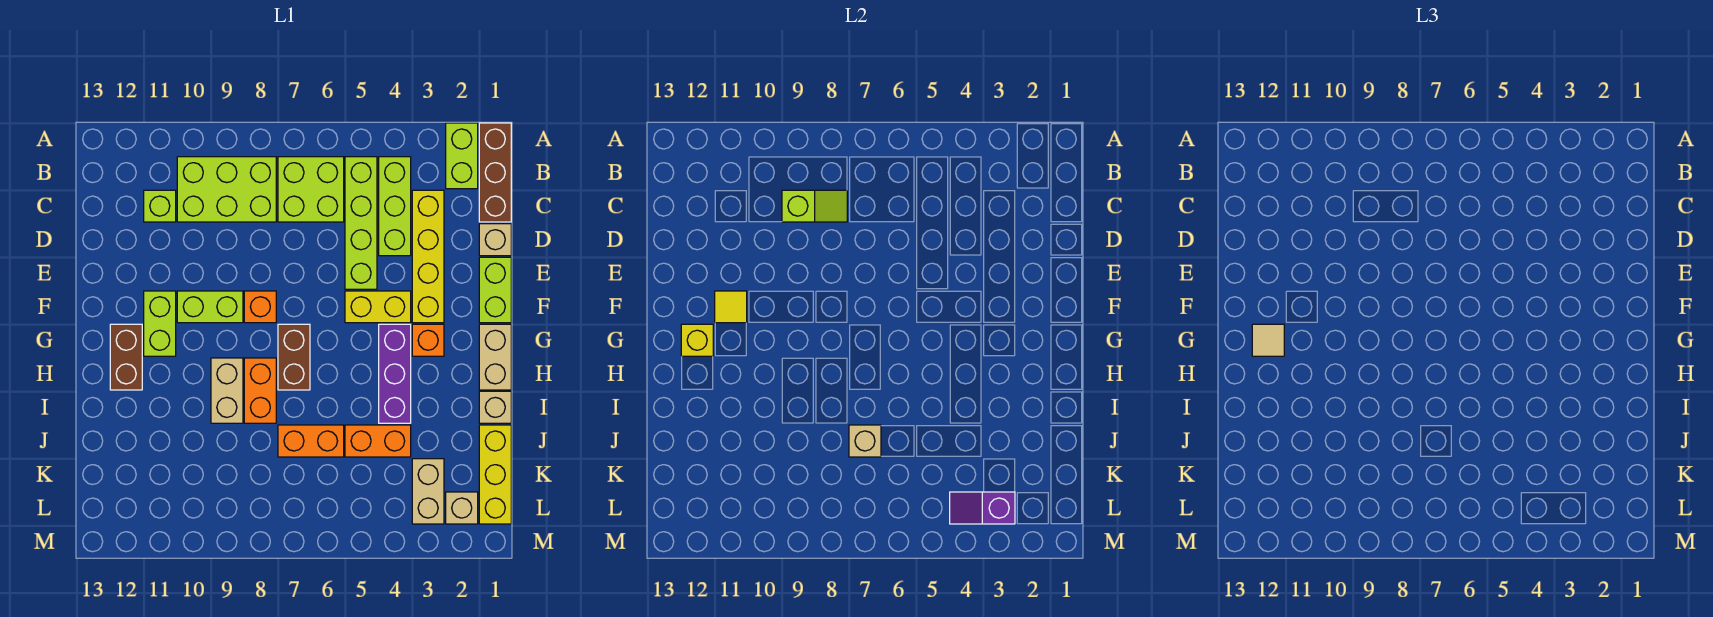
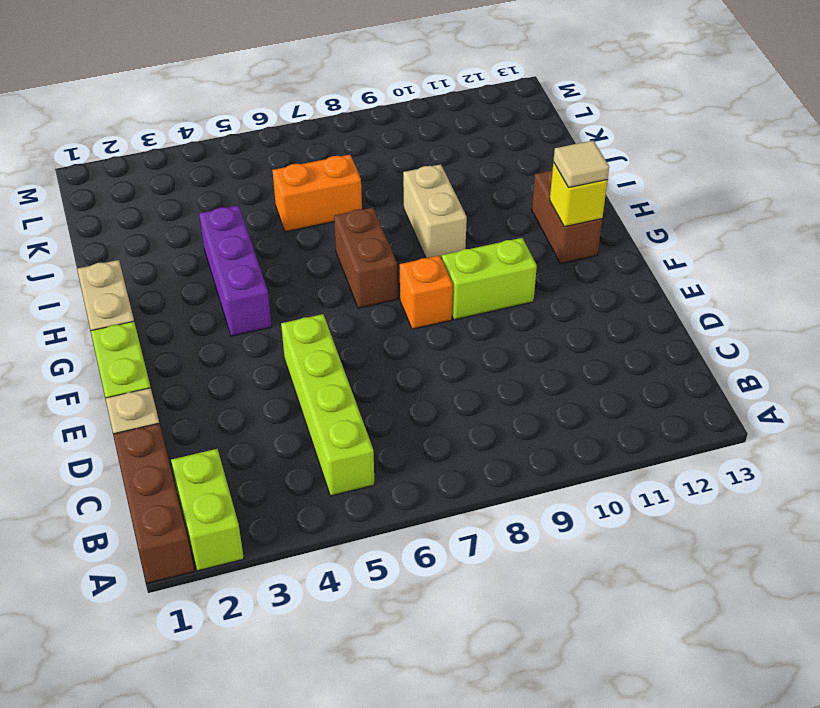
none -> lime 1x3 brick [379,157,411,256]
none -> lime 2x2 brick [278,157,344,222]
none -> lime 2x3 brick [177,157,276,222]
none -> yellow 1x4 brick [412,190,444,323]

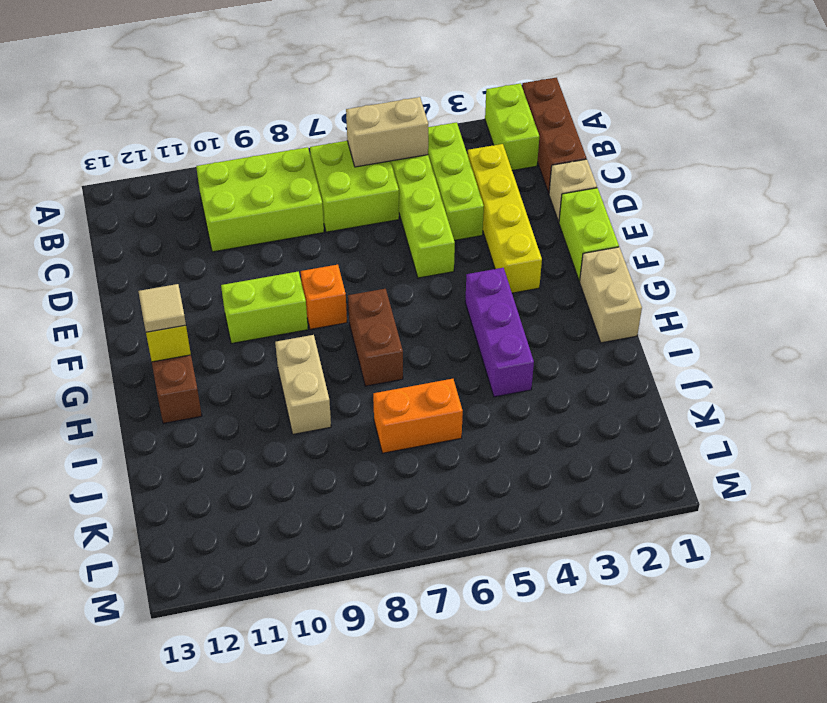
tan 1x2 brick [346,97,428,167] -> tan 1x2 brick turned to [412,459,444,524]
none -> lime 1x1 brick [144,190,176,222]
none -> yellow 1x2 brick [345,291,411,323]
none -> lime 1x2 brick [144,291,176,356]
none -> orange 1x1 brick [412,324,444,356]

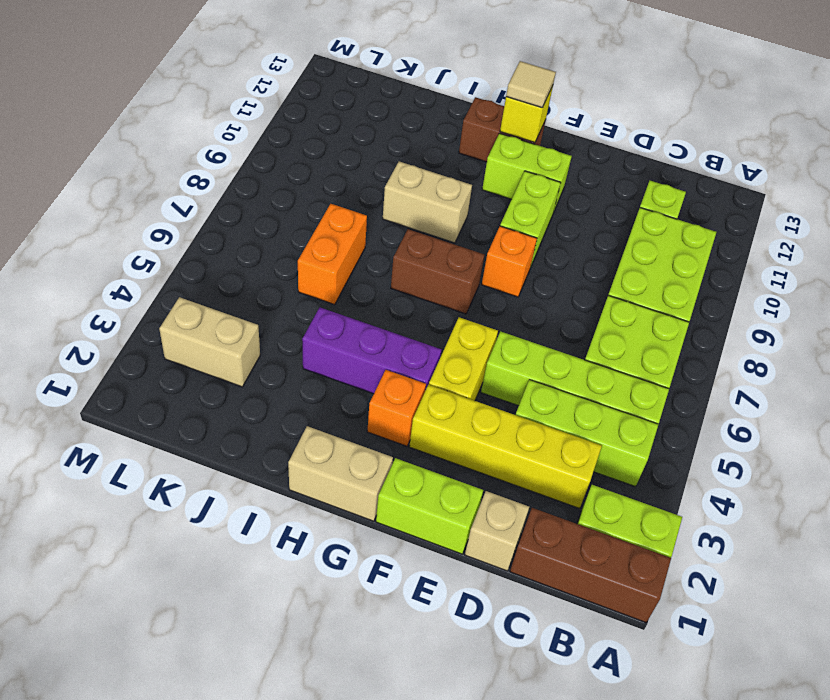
none -> orange 1x2 brick [244,358,276,423]
none -> tan 1x1 brick [479,391,511,423]
none -> yellow 1x3 brick [479,425,511,524]
none -> orange 1x2 brick [345,425,411,457]

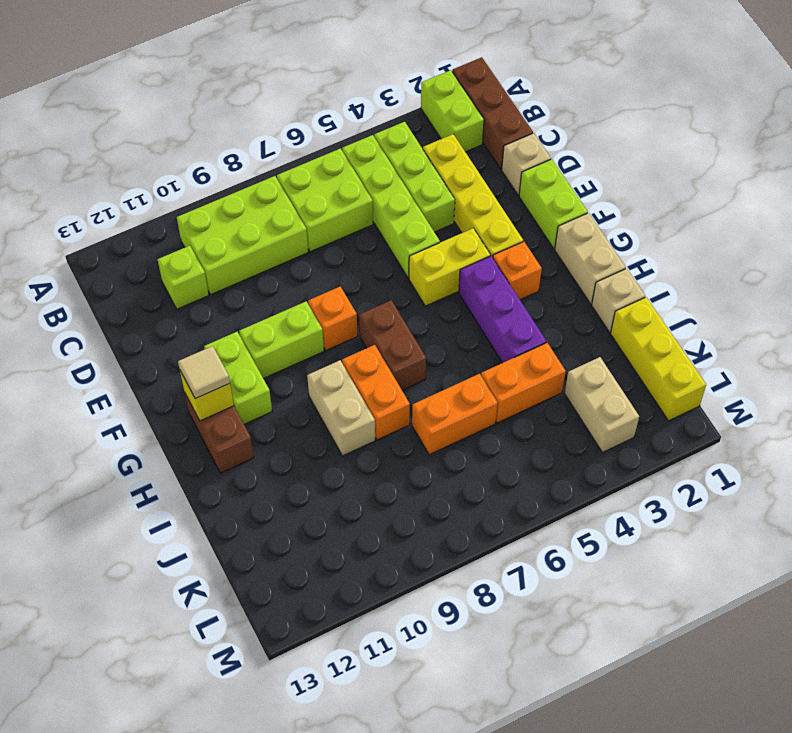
none -> tan 1x1 brick [446,492,478,524]
none -> lime 1x2 slope [782,190,847,222]
none -> yellow 1x1 tile [715,291,747,323]
none -> tan 1x1 brick [849,425,881,457]

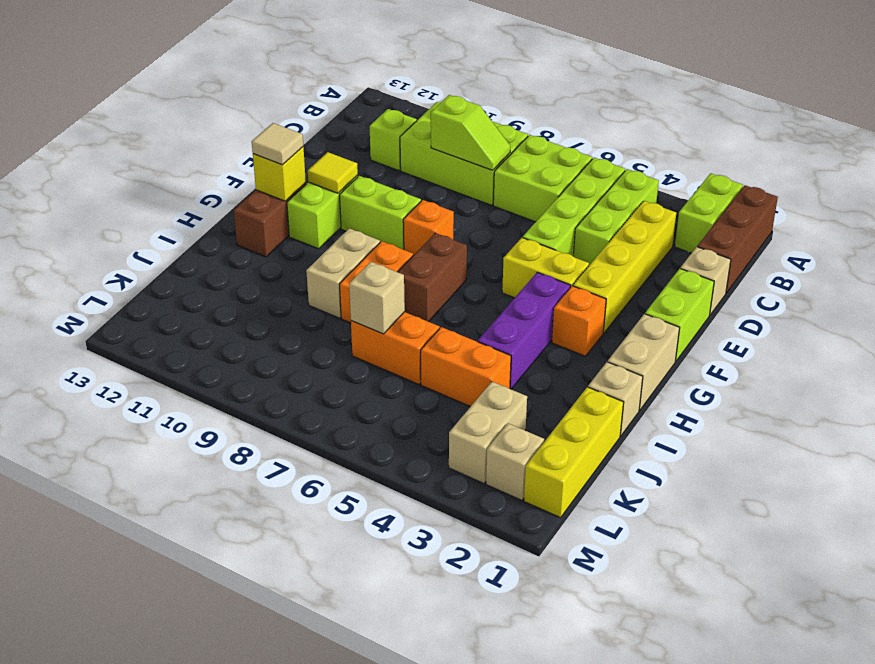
none -> purple 1x2 slope [950,492,1015,524]

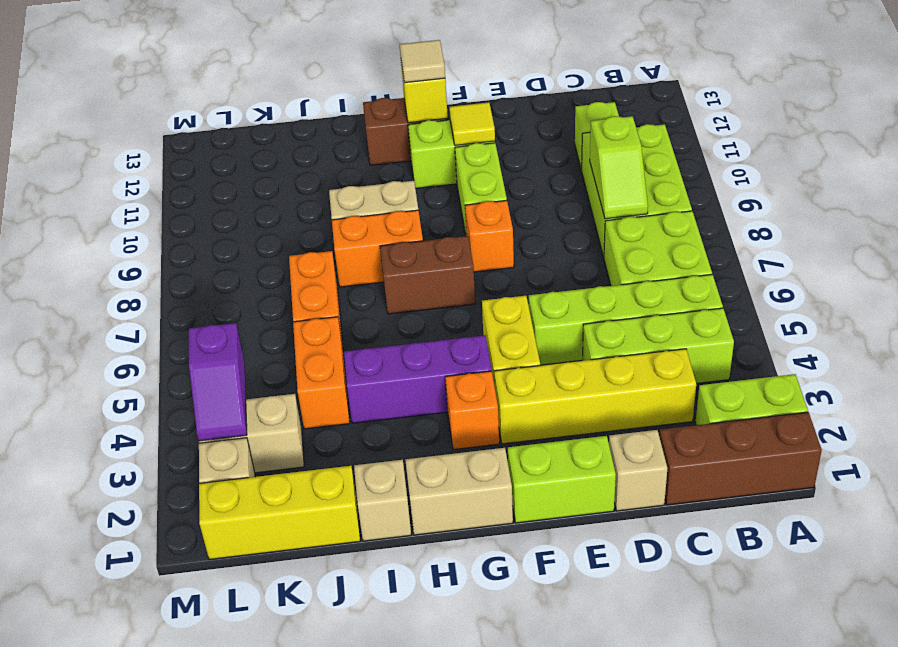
purple 1x2 slope [189,323,247,441] -> purple 1x2 slope turned to [950,492,1015,524]
none -> tan 1x1 brick [849,425,881,457]

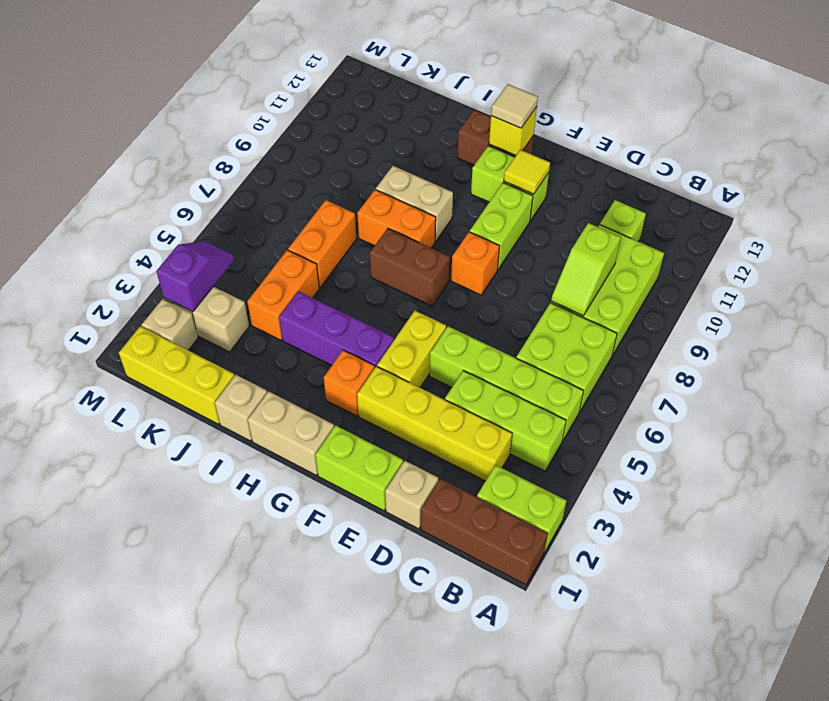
none -> tan 1x1 brick [849,425,881,457]

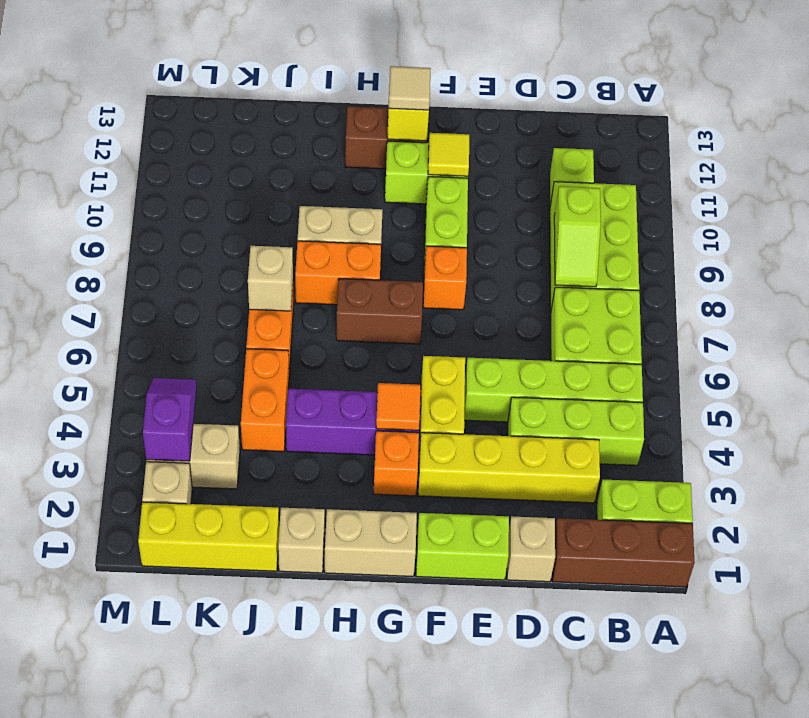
orange 1x1 tile [376,383,421,430] -> none

